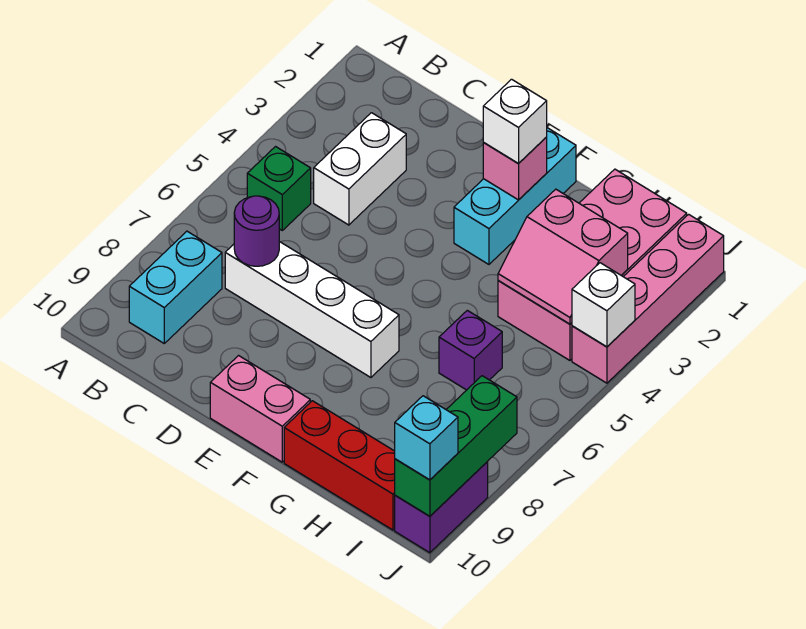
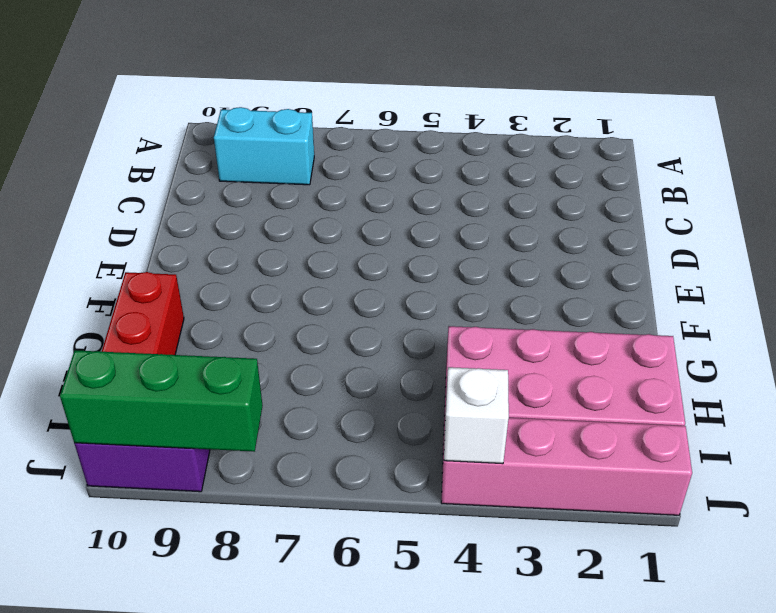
none -> green 1x1 brick [247,147,311,230]
none -> white 1x2 brick [314,113,406,225]
none -> white 1x4 brick [225,242,399,377]

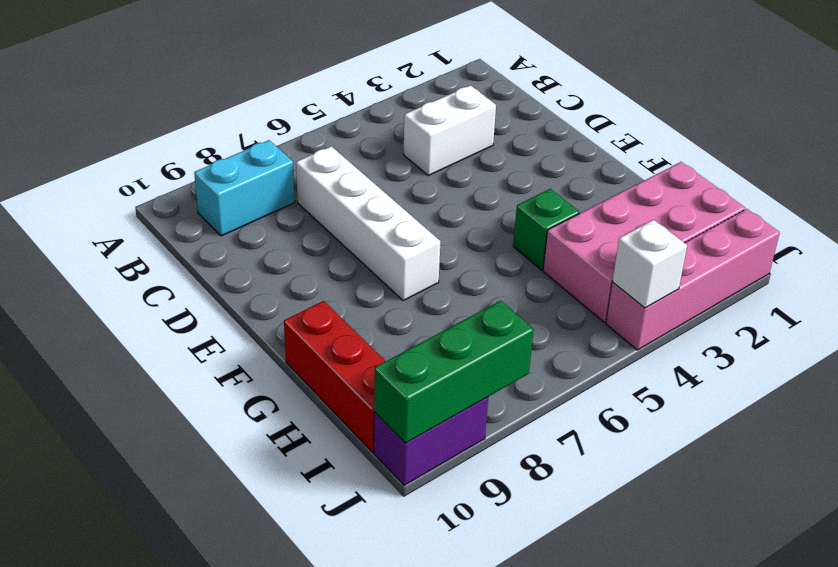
green 1x1 brick [513,189,579,270] -> green 1x1 brick moved to [247,147,311,230]
none -> pink 1x2 brick [210,356,310,462]
none -> cyan 1x3 brick [454,128,576,264]
none -> purple 1x1 brick [439,310,502,390]

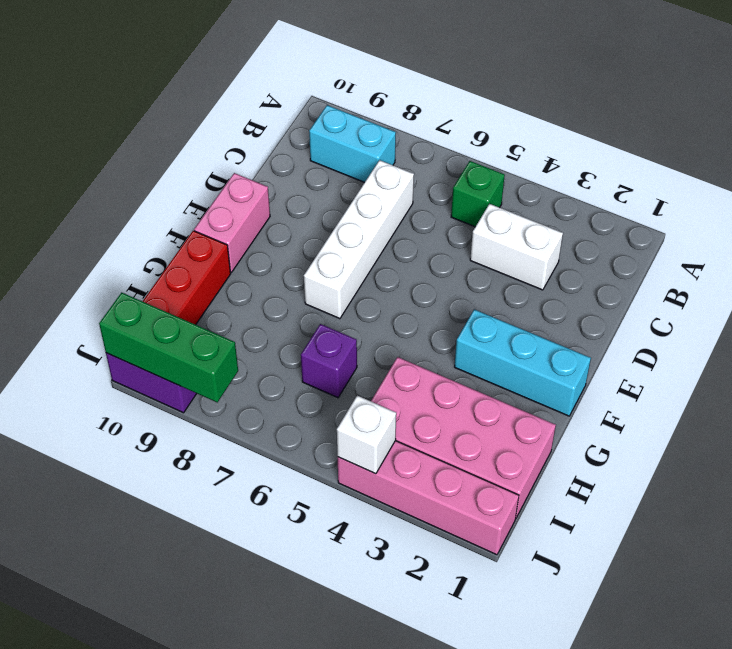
none -> purple 1x1 round brick [234,196,279,266]
none -> pink 1x1 brick [483,137,547,200]
none -> pink 2x2 slope [498,189,628,324]

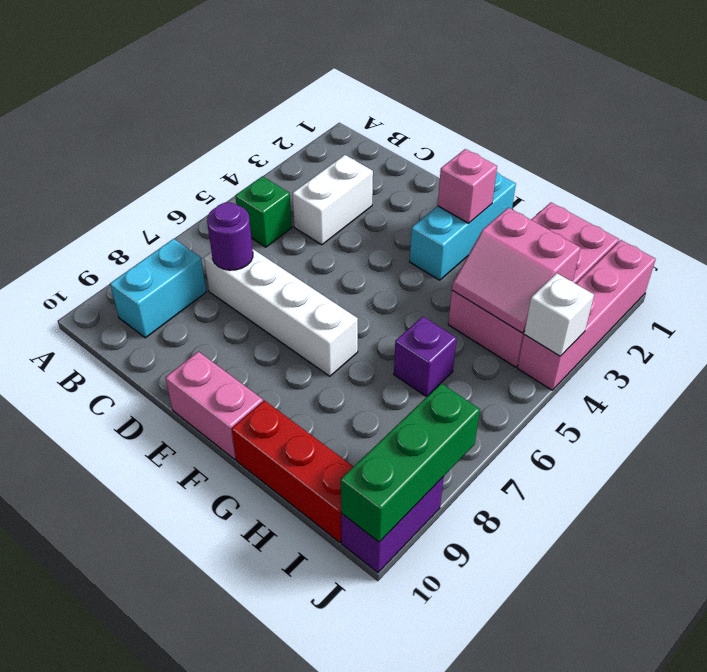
none -> white 1x1 brick [483,79,547,164]
none -> cyan 1x1 brick [395,396,458,480]

